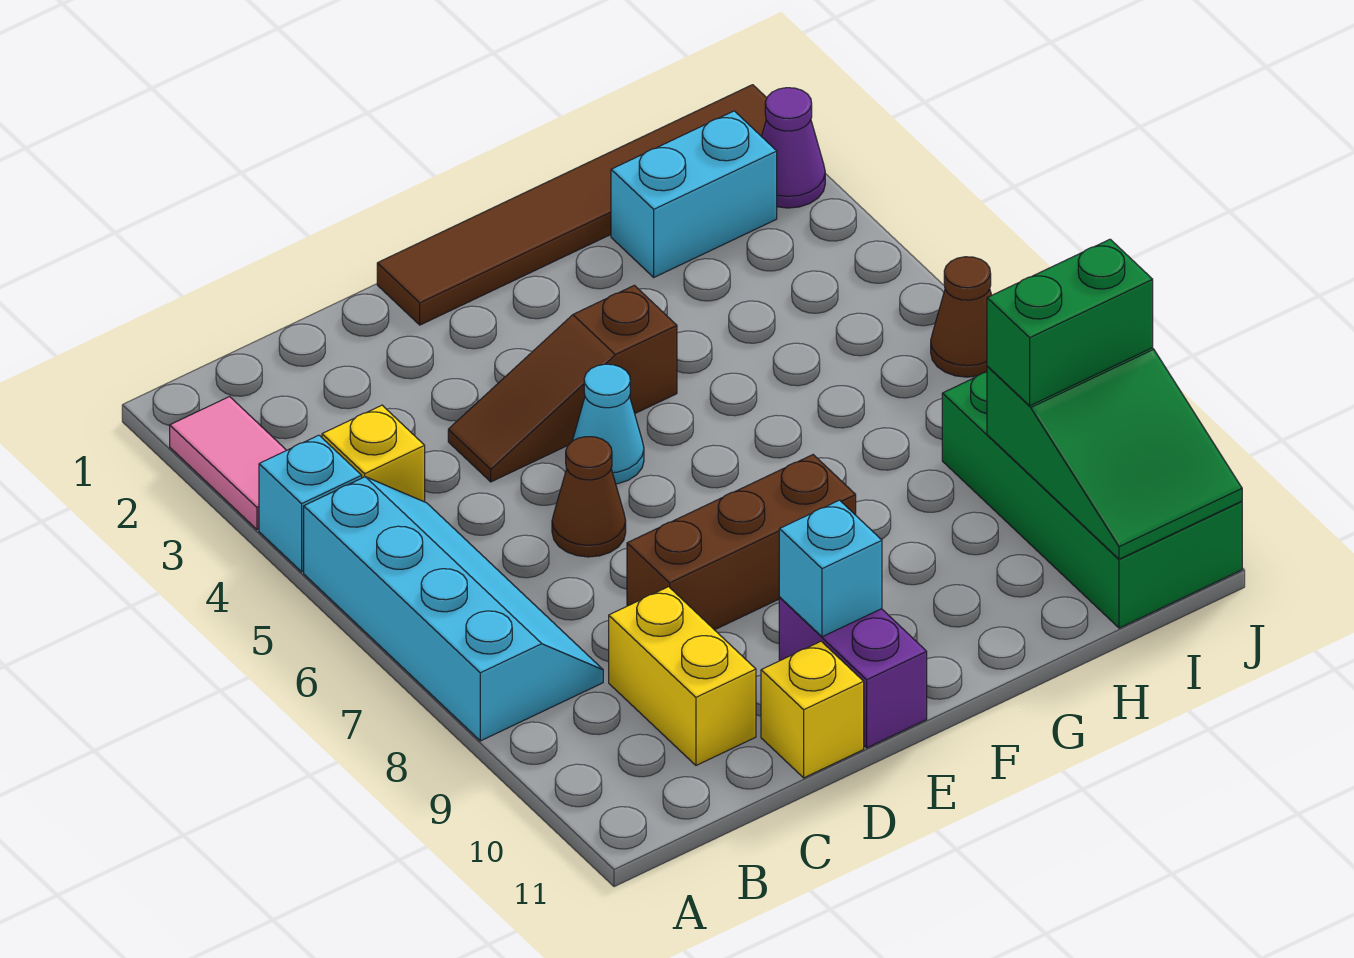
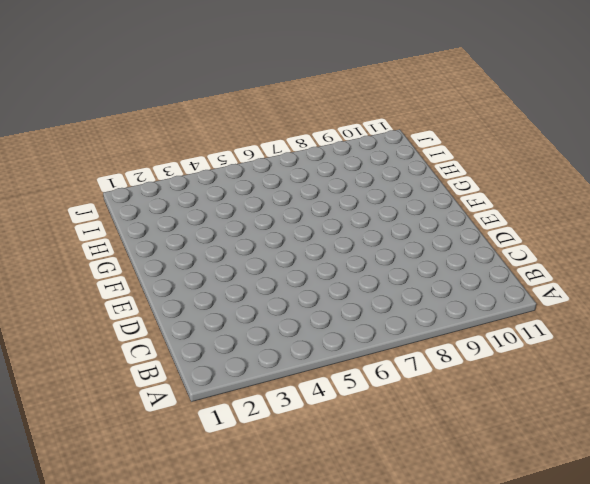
none -> pink 1x2 tile [170,397,286,529]
none -> cyan 1x1 brick [259,435,362,572]
none -> cyan 2x4 slope [304,477,603,741]

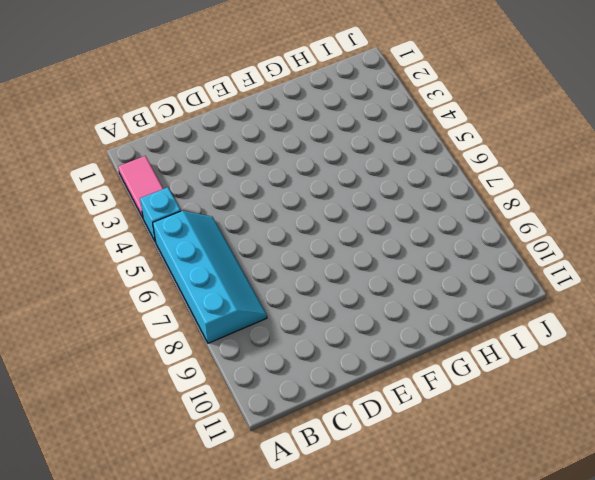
none -> yellow 1x1 brick [322,405,425,502]
none -> yellow 1x2 brick [609,587,756,765]
none -> brown 1x3 slope [448,285,677,482]

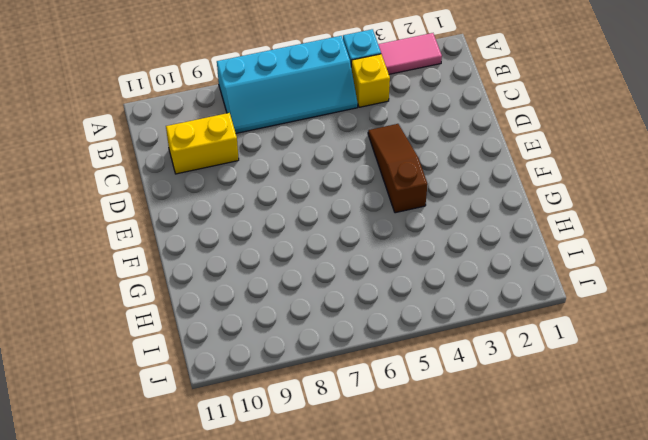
none -> brown 1x1 cone [552,437,626,557]
none -> brown 1x3 brick [627,455,856,630]
none -> yellow 1x1 brick [761,641,864,778]

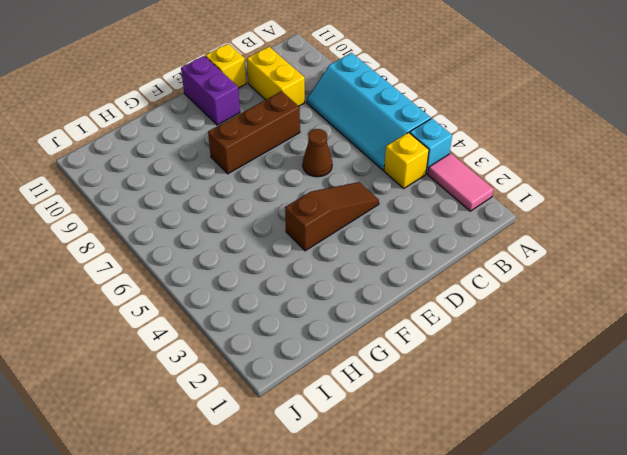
none -> brown 1x6 tile [377,85,767,325]
none -> cyan 1x1 cone [572,364,644,484]
none -> cyan 1x2 brick [611,111,777,277]

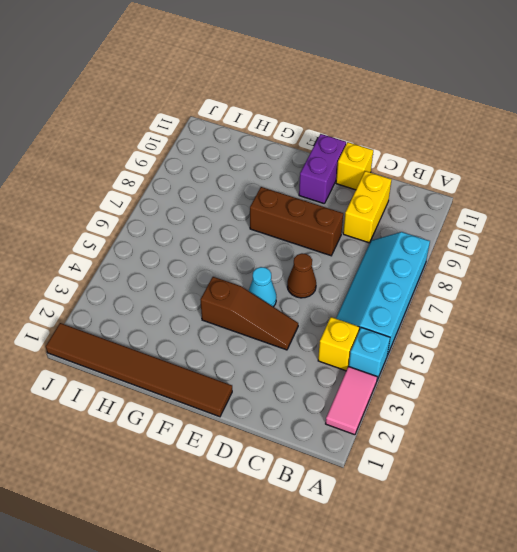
none -> cyan 1x2 brick [611,111,777,277]
none -> green 2x4 brick [942,372,1242,628]
none -> purple 1x1 cone [762,88,825,208]

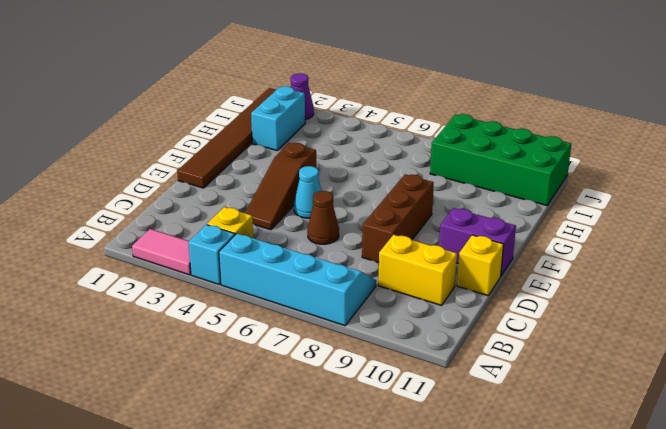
none -> brown 1x1 cone [931,257,992,377]
none -> cyan 1x1 brick [779,500,882,637]
none -> green 2x3 slope [987,348,1242,559]

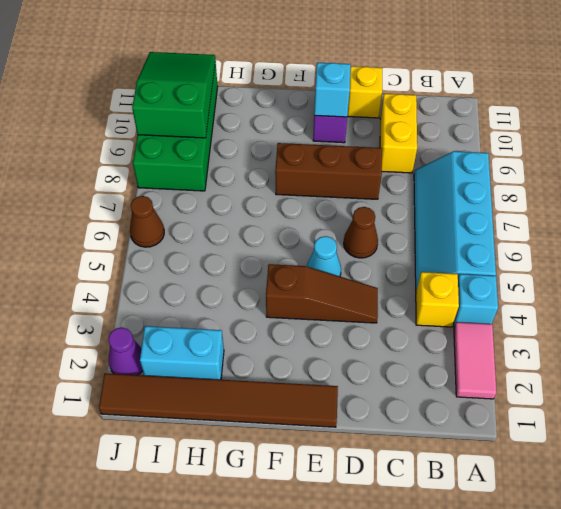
none -> green 1x2 brick [987,239,1153,406]

